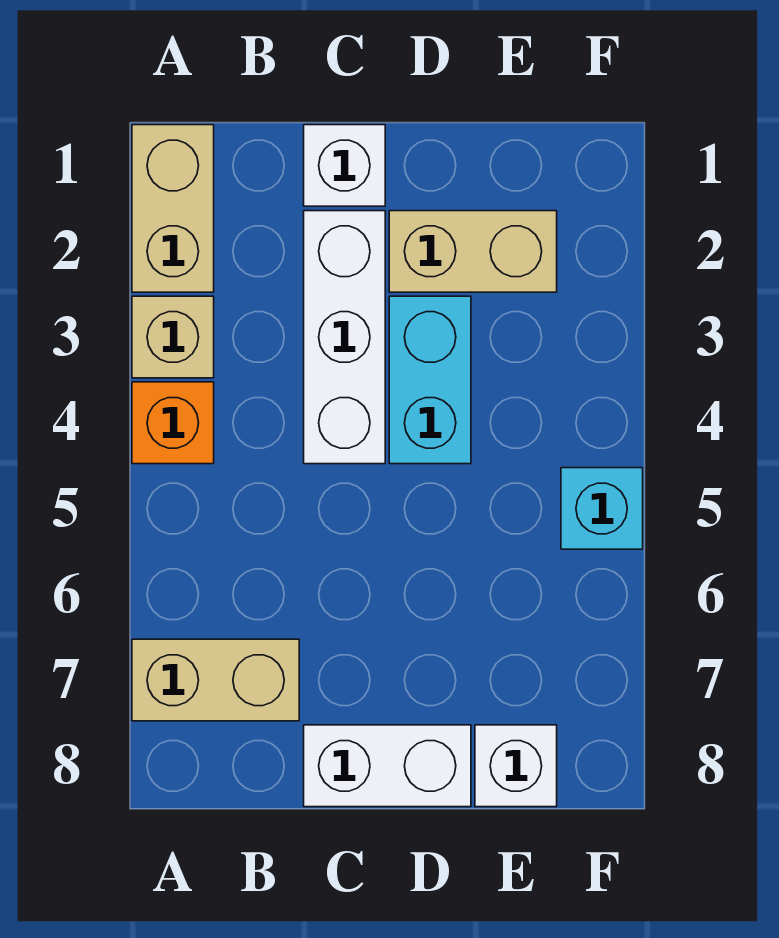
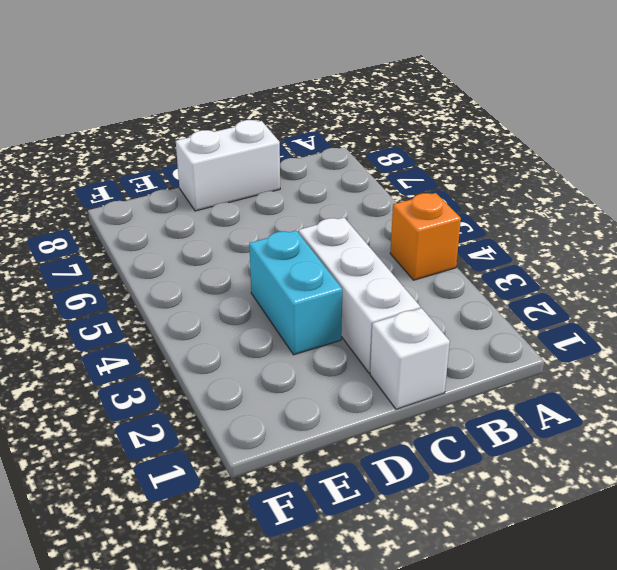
none -> tan 1x2 brick [132,125,214,292]
none -> tan 1x1 brick [132,296,214,378]

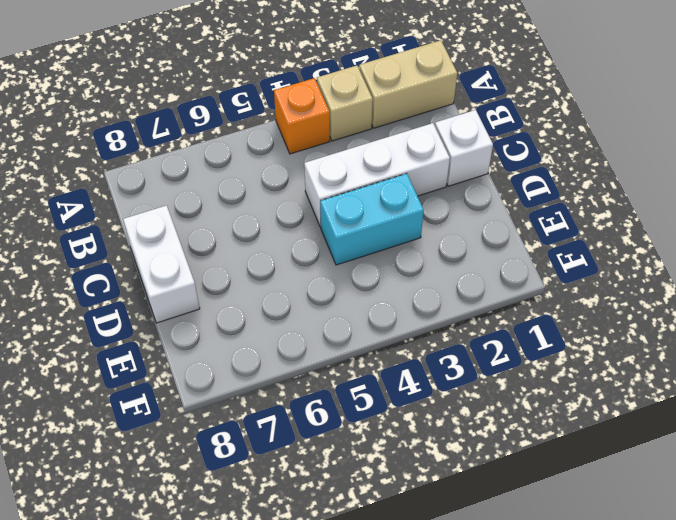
none -> tan 1x2 brick [132,639,299,721]
none -> tan 1x2 brick [389,211,557,292]

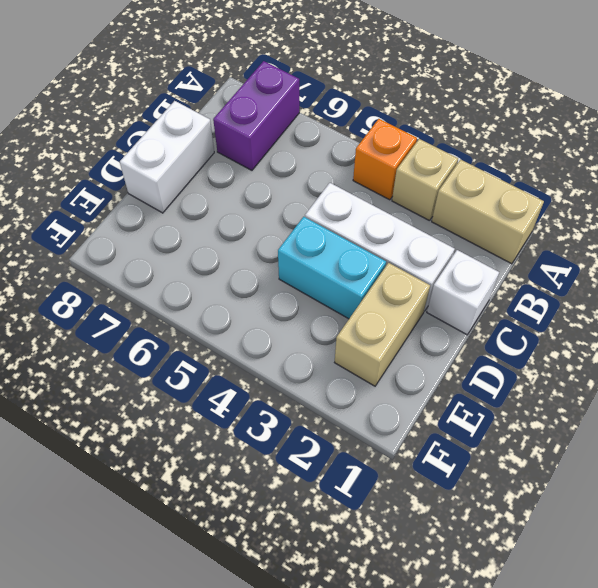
purple 1x2 brick [213,61,299,170] -> tan 1x2 brick [132,639,299,721]
none -> white 1x1 brick [475,725,557,807]
none -> cyan 1x1 brick [561,468,643,549]

